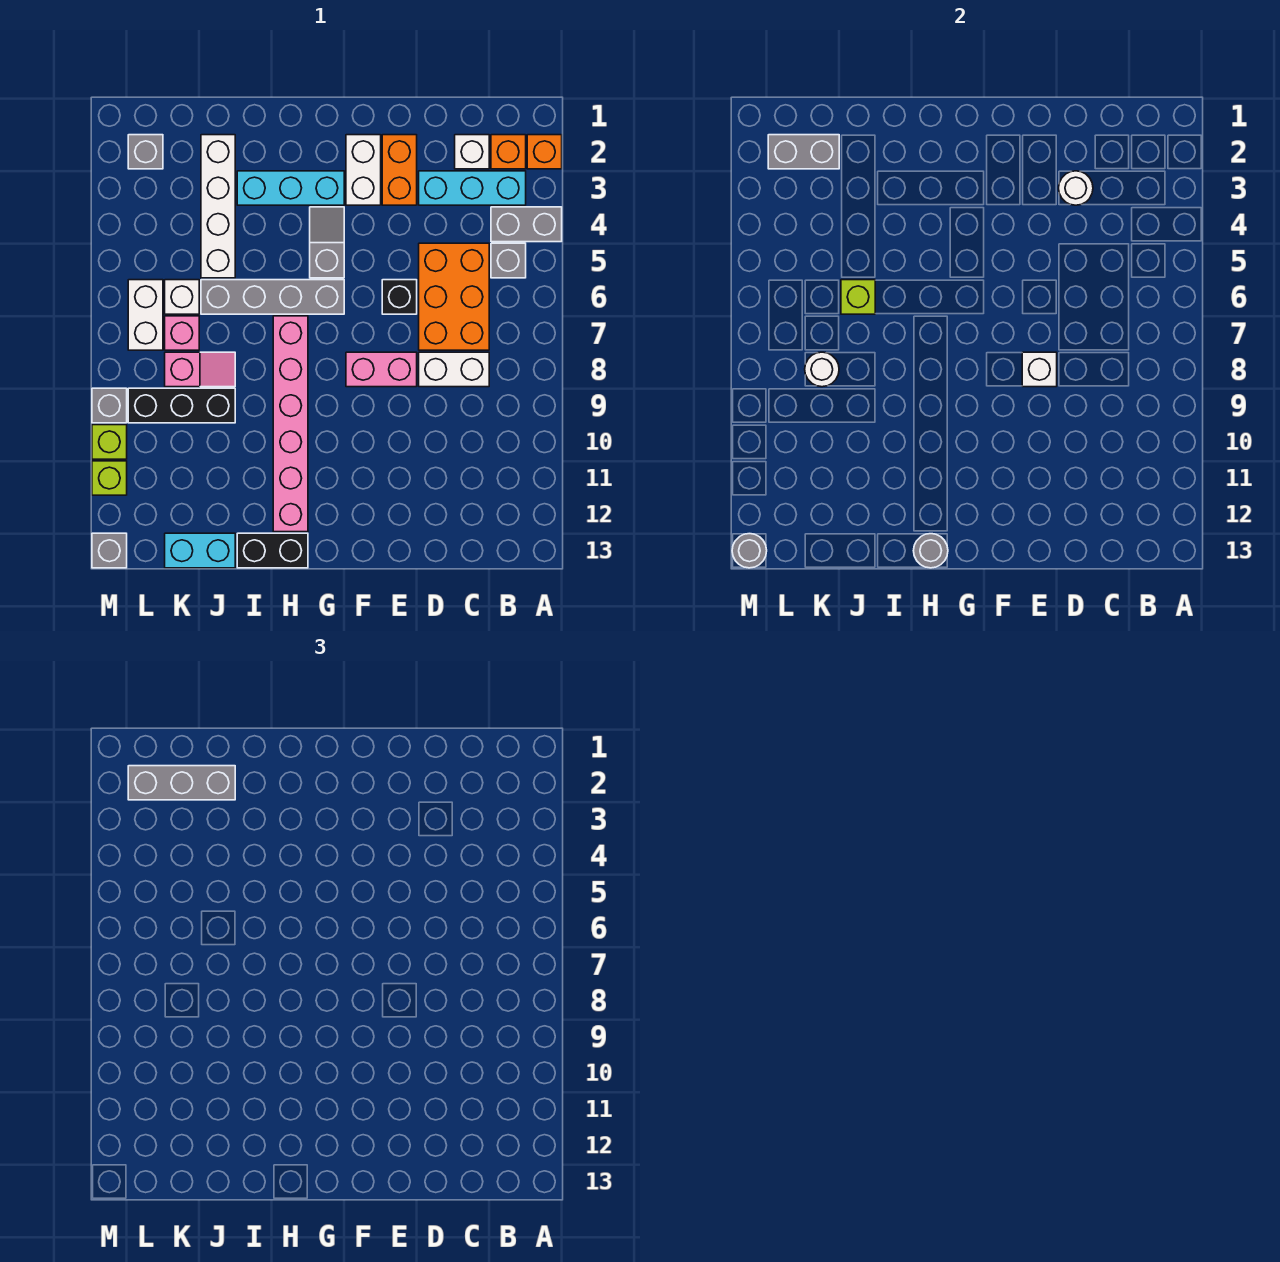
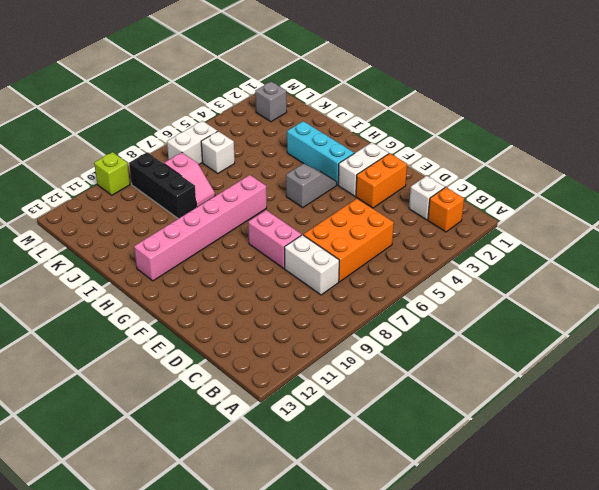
none -> orange 1x1 brick [527,135,562,169]
none -> grey 1x2 brick [491,207,562,242]
none -> cyan 1x3 brick [419,171,526,205]
none -> grey 1x1 brick [491,243,526,278]

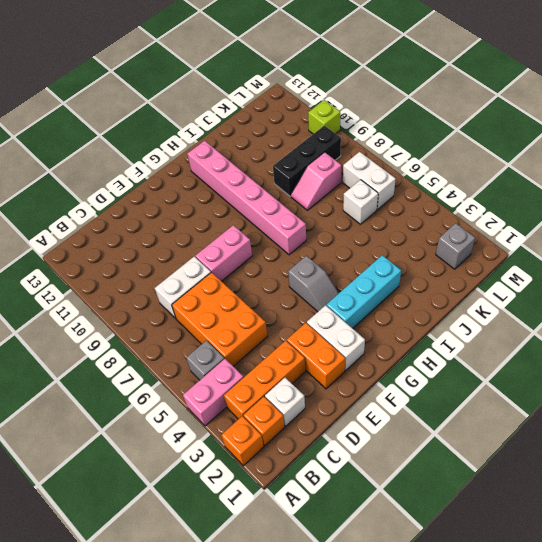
pink 1x2 brick [183,359,243,426] -> grey 1x2 brick [491,207,562,242]
orange 1x3 brick [224,341,305,419] -> cyan 1x3 brick [419,171,526,205]
none -> black 1x1 brick [382,280,417,314]
none -> grey 1x4 brick [201,280,344,314]
none -> black 1x2 brick [237,533,308,568]
none -> white 1x4 brick [201,135,235,278]

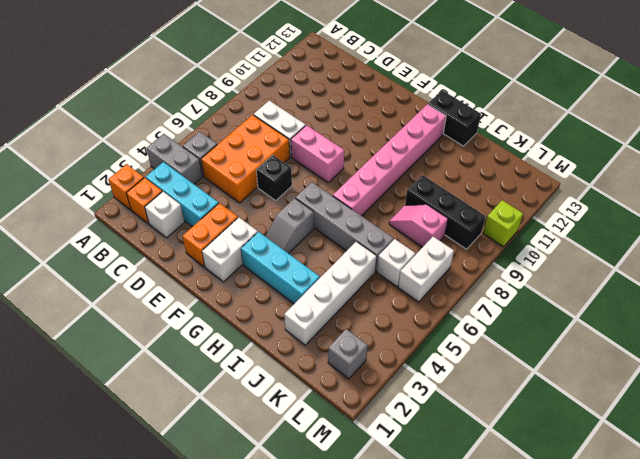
none -> cyan 1x2 brick [165,533,235,568]
none -> pink 1x1 brick [165,316,199,350]
none -> grey 1x1 brick [92,388,127,423]
none -> lime 1x1 brick [92,461,127,495]

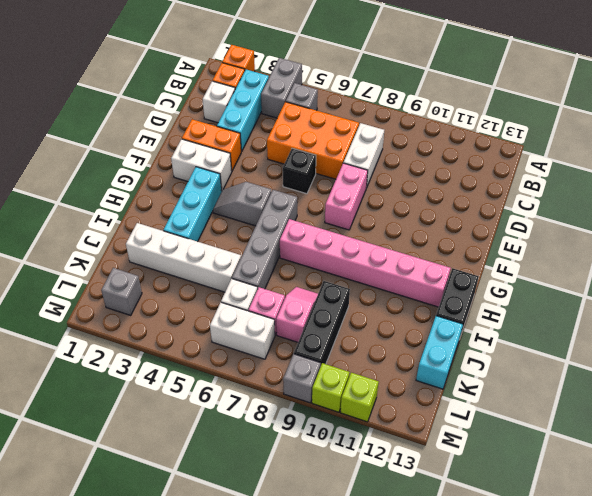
none -> grey 1x1 brick [92,533,127,568]
none -> white 1x1 round brick [1059,171,1093,205]
none -> white 1x1 brick [1022,352,1057,387]
none -> grey 1x1 round brick [913,534,948,568]

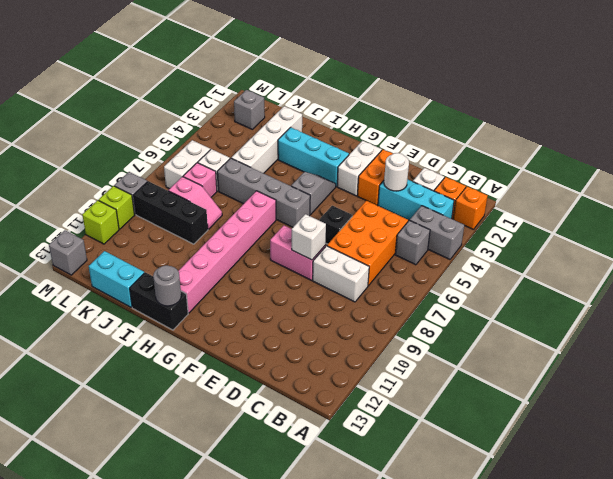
none -> lime 1x1 brick [841,280,875,314]
none -> grey 1x2 brick [768,135,839,169]
none -> white 1x1 round brick [805,352,839,387]
none -> grey 1x1 round brick [732,534,767,568]

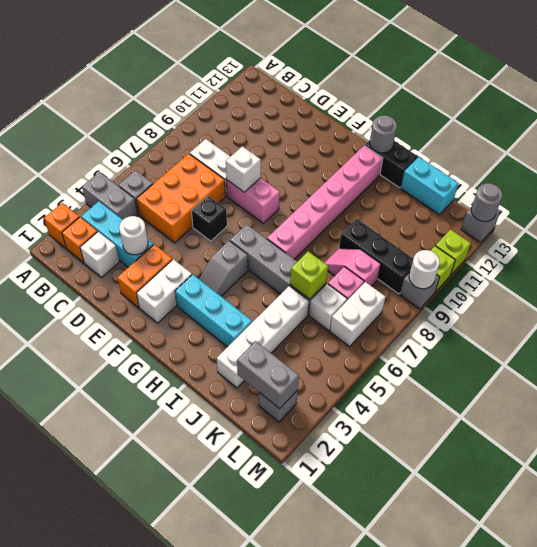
white 1x1 round brick [409,250,440,289] -> white 1x1 round brick moved to [805,352,839,387]
none -> grey 1x3 brick [128,766,235,800]

